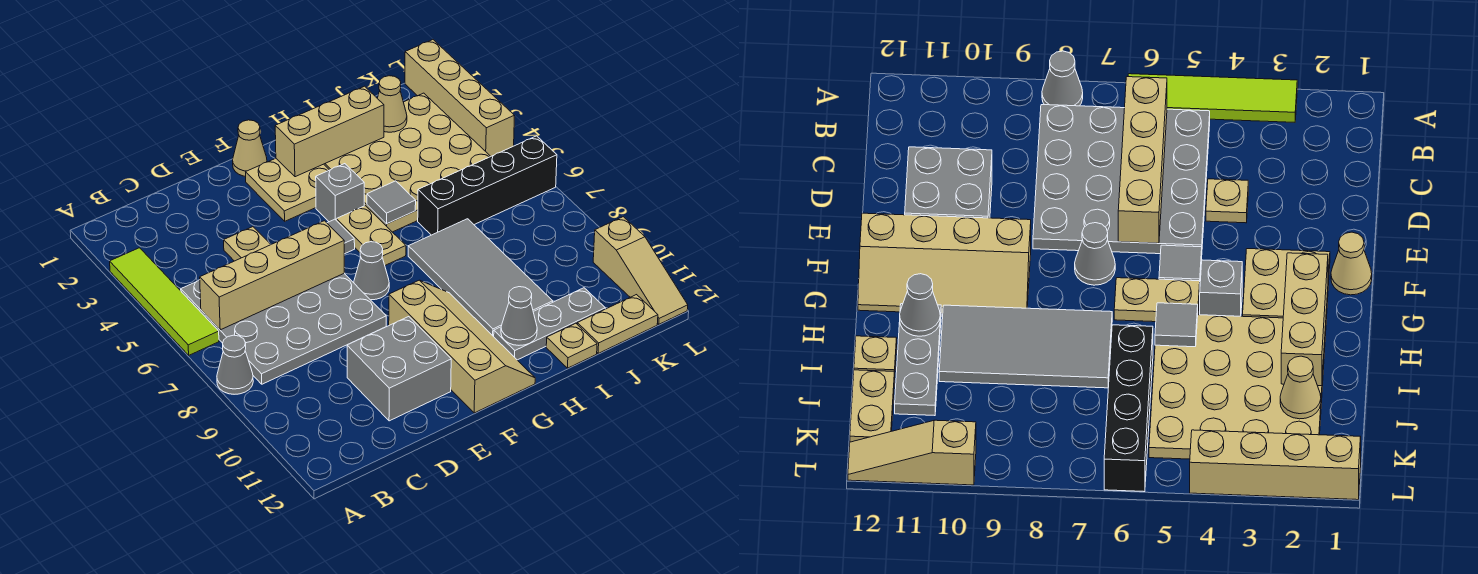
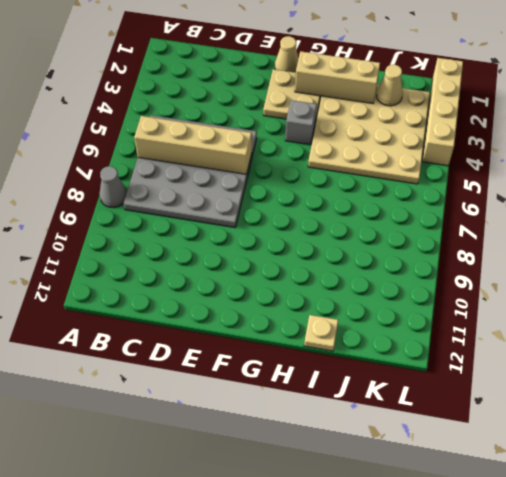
none -> lime 1x4 tile [110,248,219,355]
none -> tan 1x1 plate [224,227,271,261]
none -> grey 2x2 brick [347,317,451,421]

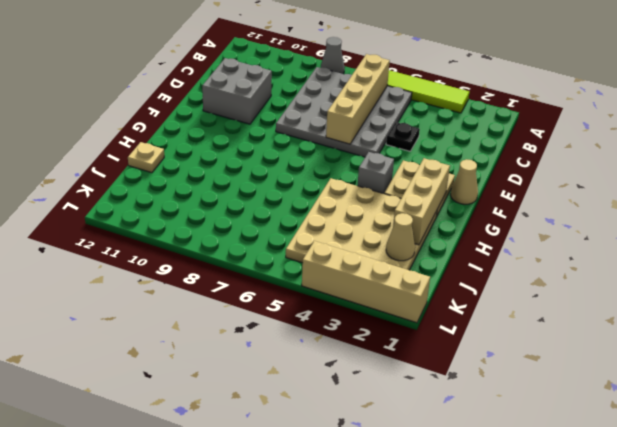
black 1x1 plate [386,122,420,151] -> tan 1x1 plate [224,227,271,261]
none -> grey 1x1 tile [327,219,355,254]
none -> grey 1x1 cone [354,242,389,300]
none -> tan 2x4 slope [389,280,535,413]

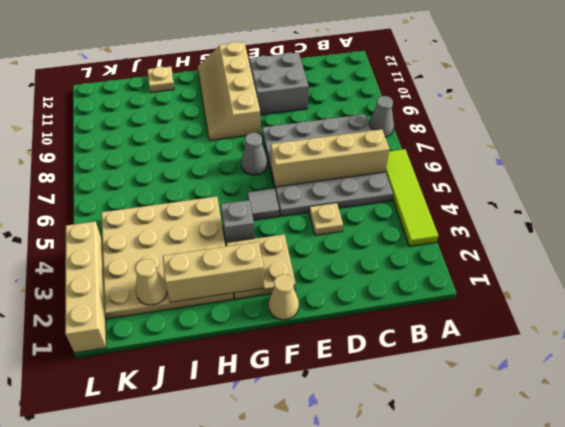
none -> tan 1x2 plate [336,206,406,265]
none -> grey 2x4 tile [408,219,553,337]
none -> grey 1x3 plate [494,288,605,360]

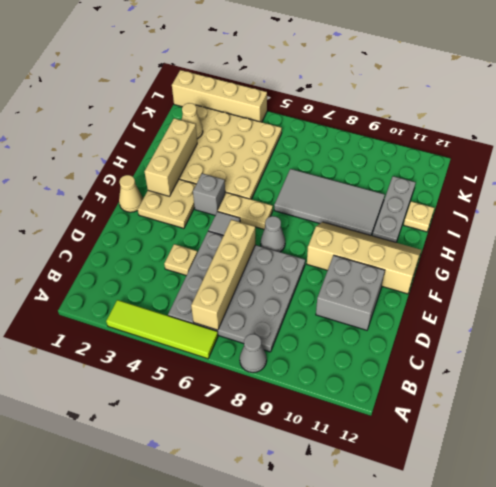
none -> black 1x4 brick [418,136,557,235]
none -> tan 1x2 plate [577,295,658,354]
none -> tan 1x3 slope [593,217,688,324]

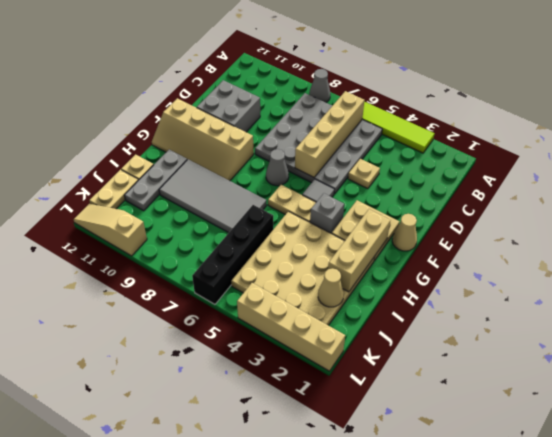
none -> grey 1x1 tile [367,181,416,224]
none -> grey 1x1 cone [501,287,537,345]

